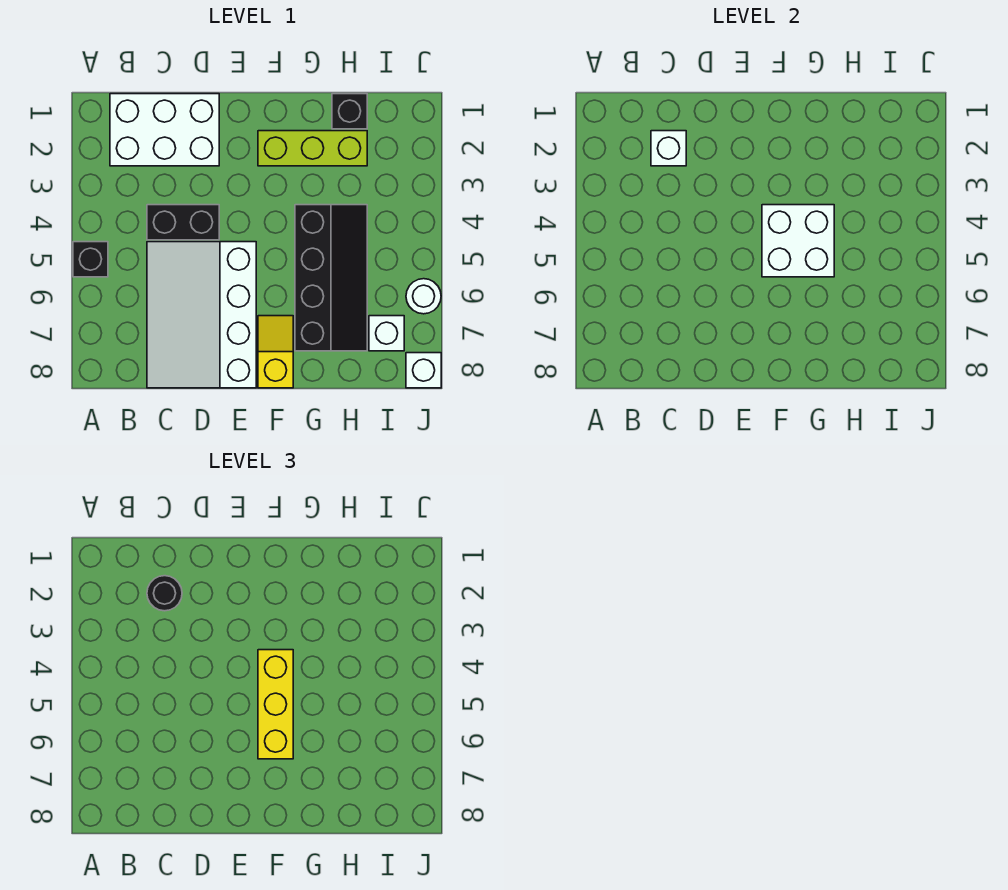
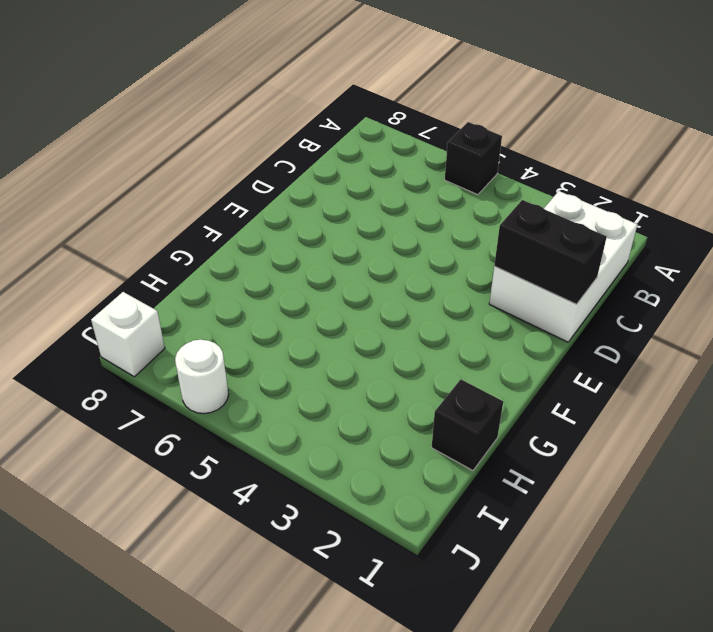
black 1x2 brick [494,200,607,304] -> black 1x2 brick turned to [147,205,219,240]
none -> white 3x4 slope [147,242,256,388]
none -> lime 1x3 brick [258,131,367,166]
none -> yellow 1x2 slope [258,316,293,388]

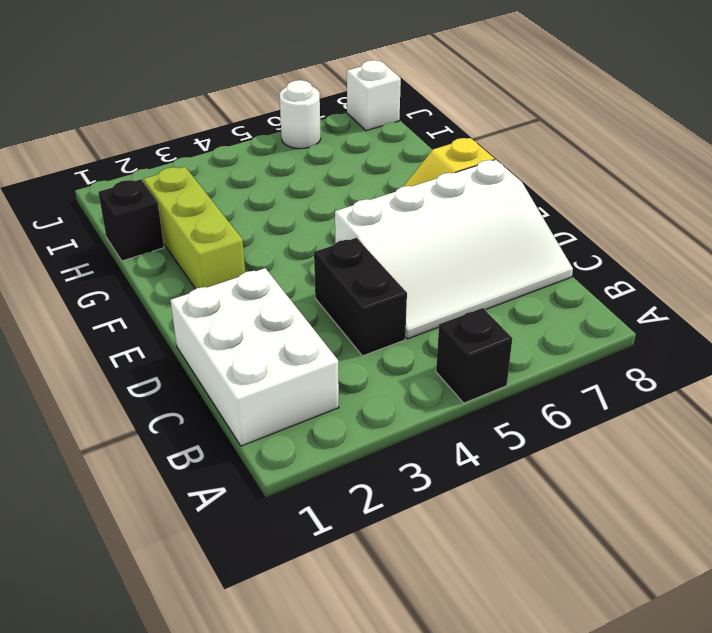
none -> black 2x4 slope [295,205,367,351]
none -> white 1x1 brick [369,316,404,351]
none -> white 1x1 brick [651,131,686,166]

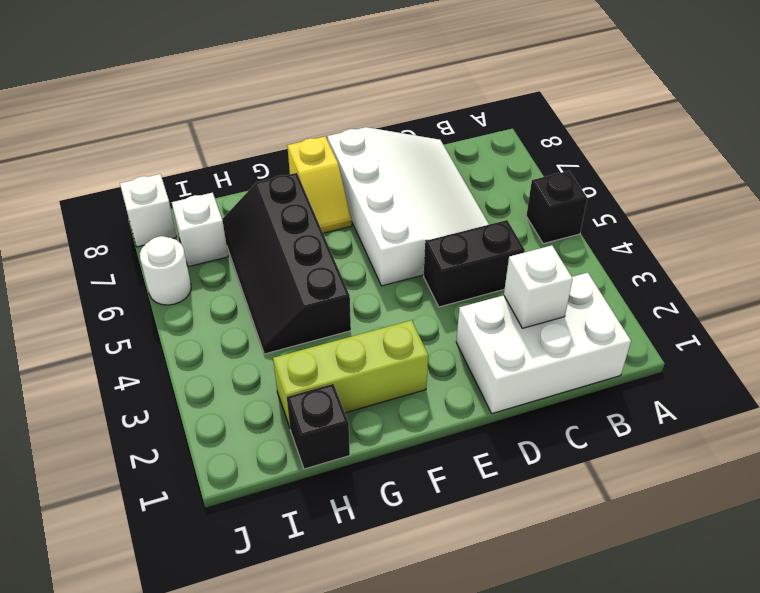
none -> white 2x2 brick [762,205,834,277]
none -> black 1x1 round brick [147,576,182,611]
none -> yellow 1x3 brick [258,650,293,759]

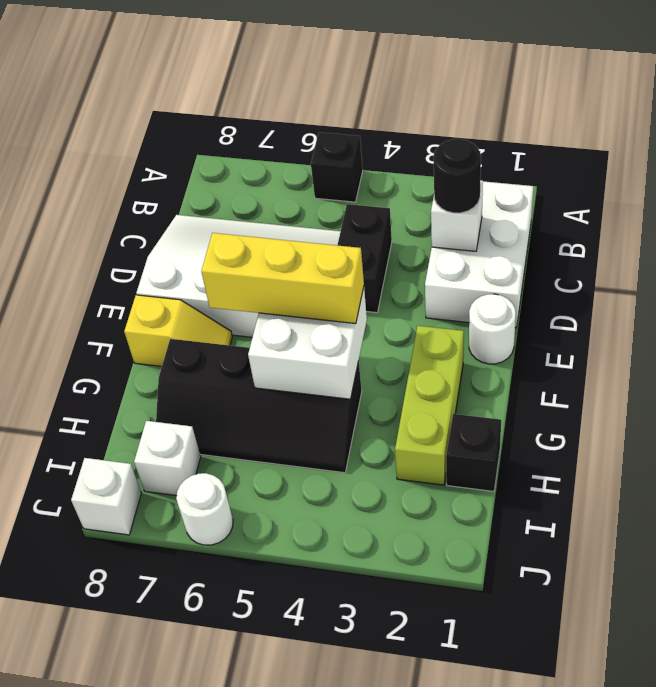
white 1x1 round brick [469,294,516,364] -> none

